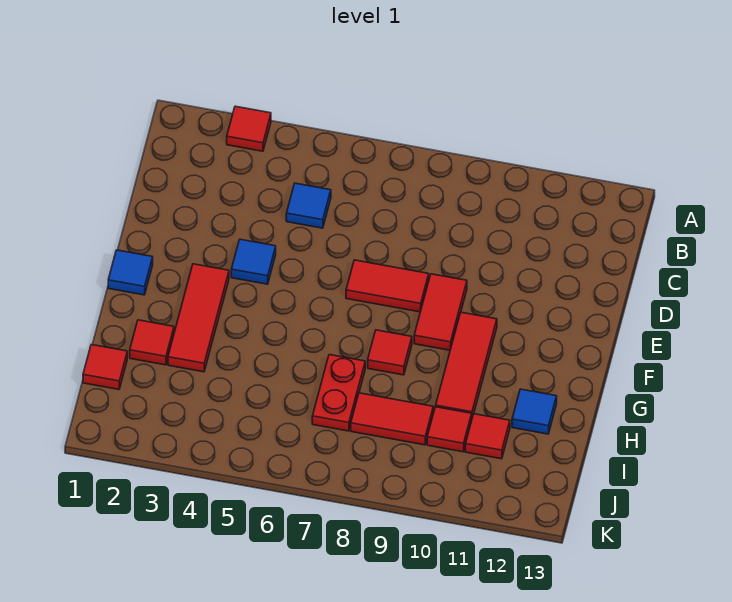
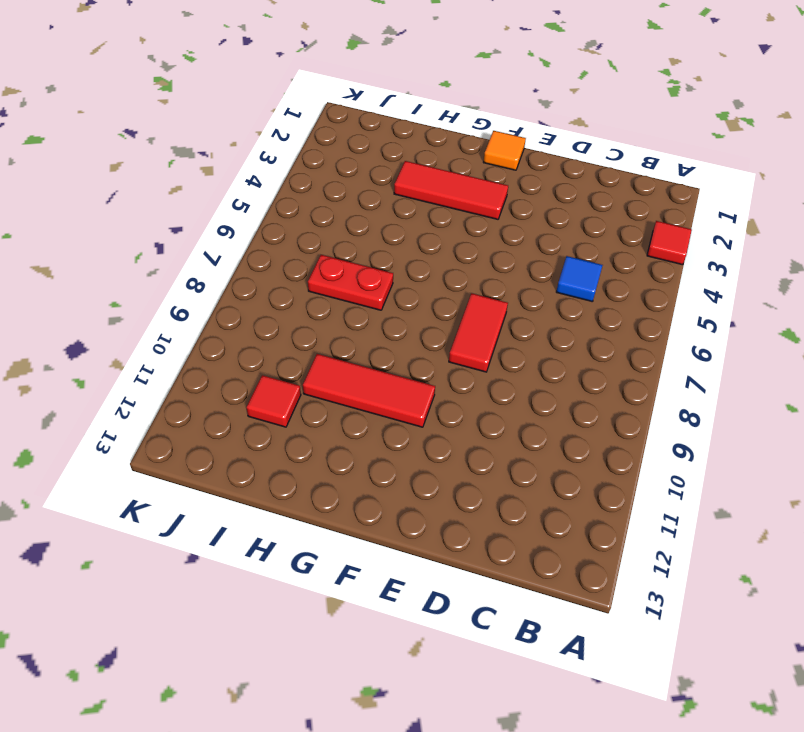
orange 1x1 tile [483,131,526,170] -> blue 1x1 tile [108,250,153,295]
none -> blue 1x1 tile [231,239,276,284]
none -> red 1x2 tile [414,274,467,350]
none -> red 1x1 tile [368,330,412,375]

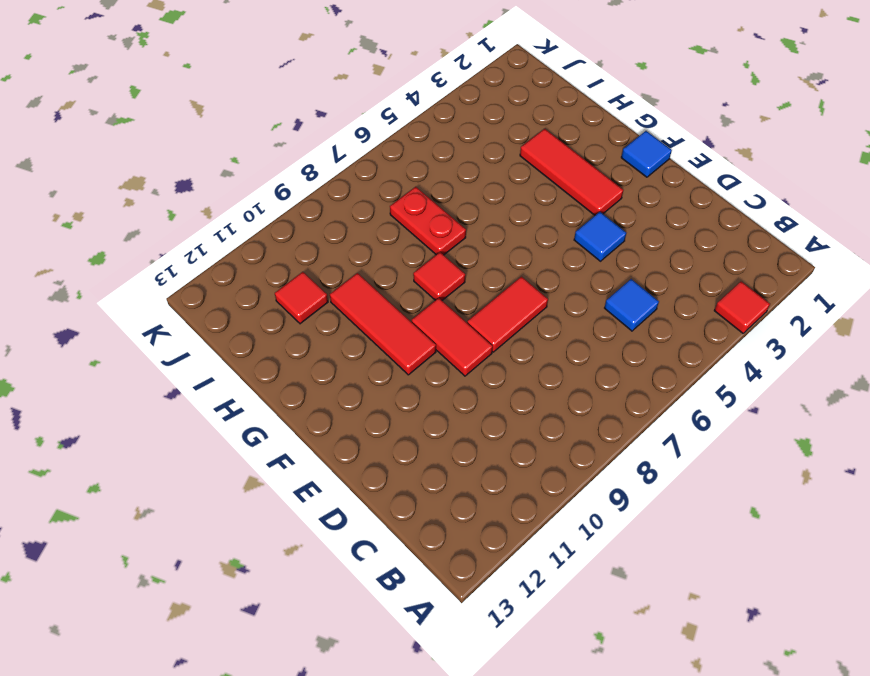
none -> red 1x1 tile [130,320,174,365]
none -> blue 1x1 tile [512,389,557,434]
none -> red 1x1 tile [83,345,127,389]

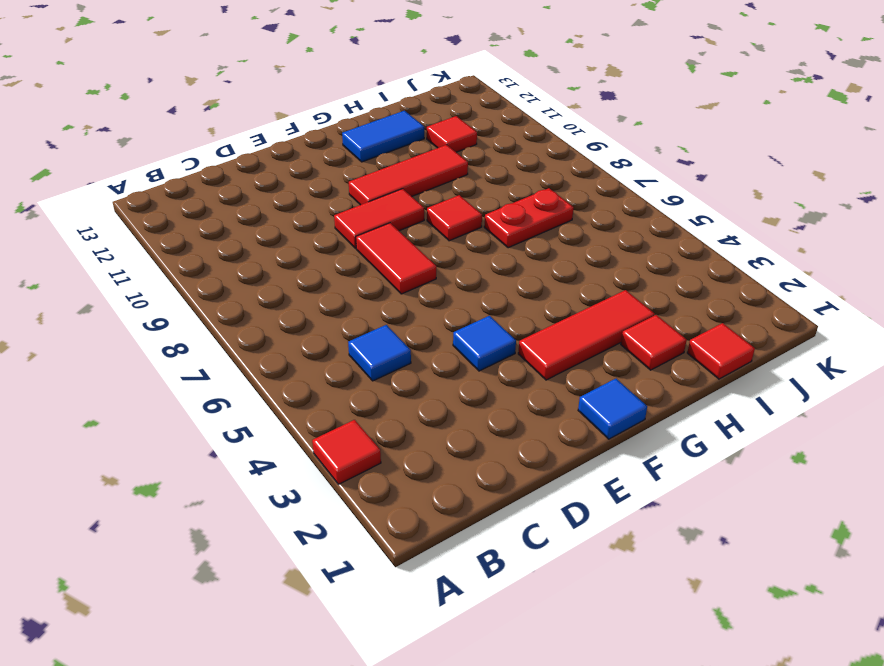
blue 1x2 tile [342,111,424,162] -> blue 1x1 tile [512,389,557,434]
none -> red 1x2 tile [351,393,433,445]
none -> red 1x1 tile [427,407,472,452]

